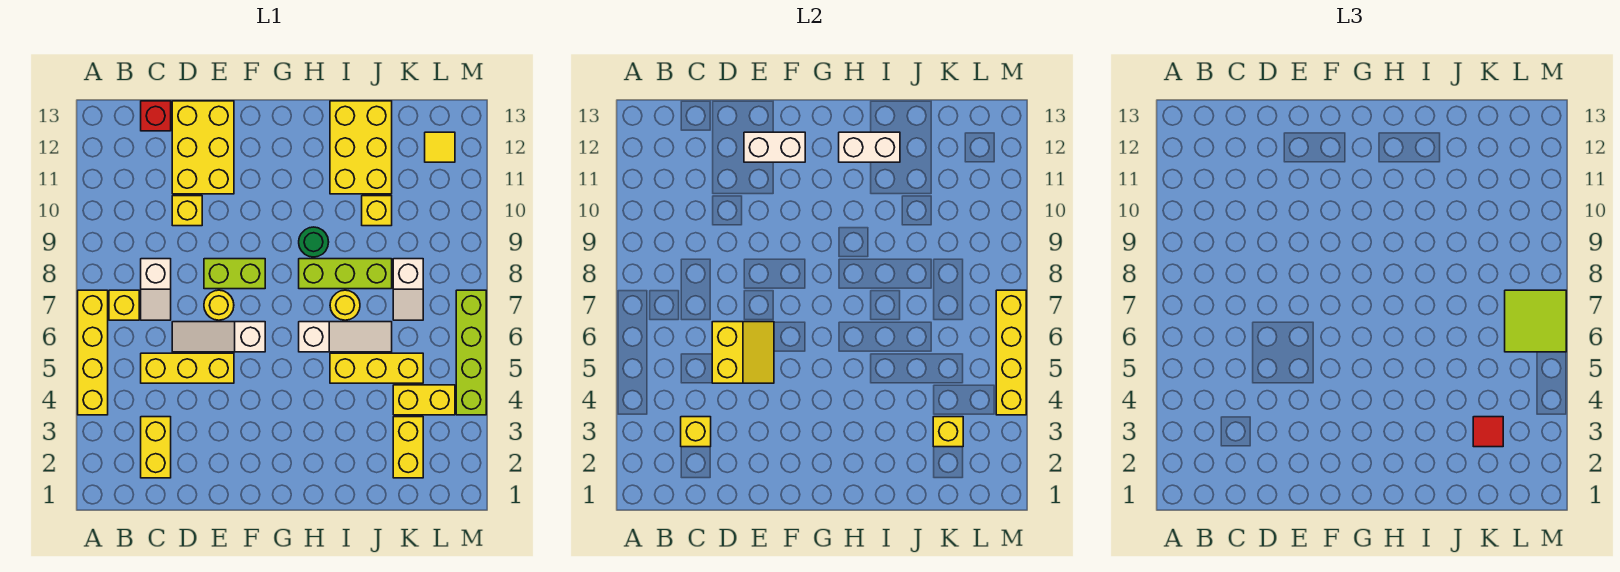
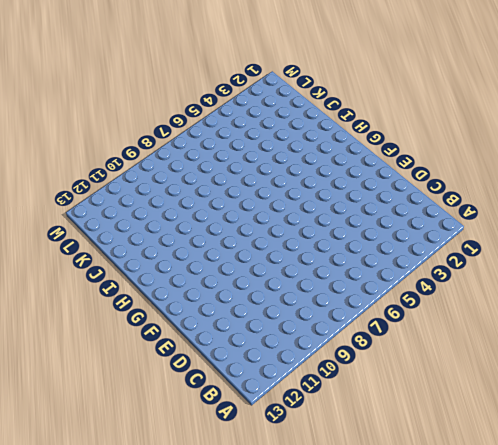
none -> yellow 1x4 brick [78,290,108,415]
none -> yellow 1x1 brick [109,290,139,320]
none -> yellow 1x2 brick [141,417,171,478]
none -> yellow 1x3 brick [141,353,234,383]

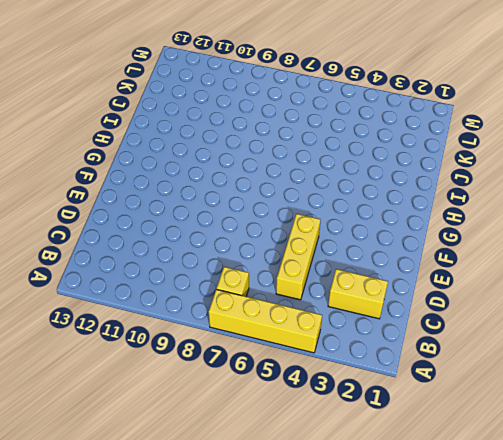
none -> white 1x2 slope [141,259,171,320]
none -> red 1x1 brick [141,101,171,131]
none -> white 1x3 slope [172,322,265,352]
none -> yellow 1x1 brick [172,196,202,226]

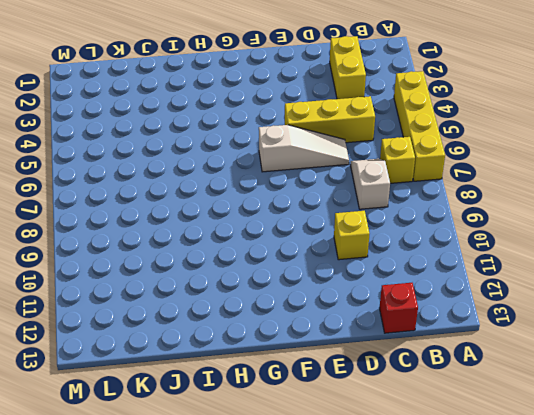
none -> yellow 2x3 brick [172,101,234,194]
none -> yellow 1x1 round brick [204,290,234,320]
none -> lime 1x2 brick [204,259,265,289]
none -> white 1x3 slope [299,322,392,352]

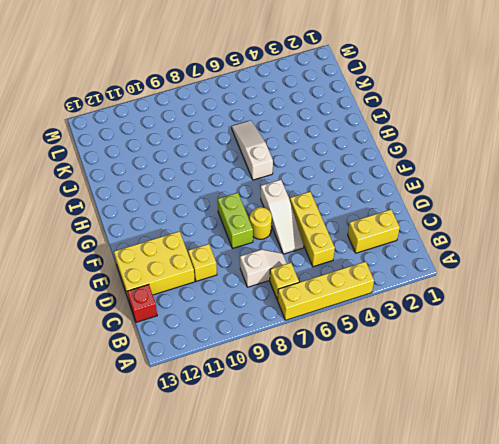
none -> lime 1x3 brick [299,259,392,289]
none -> green 1x1 round brick [299,227,329,257]
none -> yellow 1x3 brick [330,353,423,383]
none -> yellow 1x1 round brick [330,290,360,320]

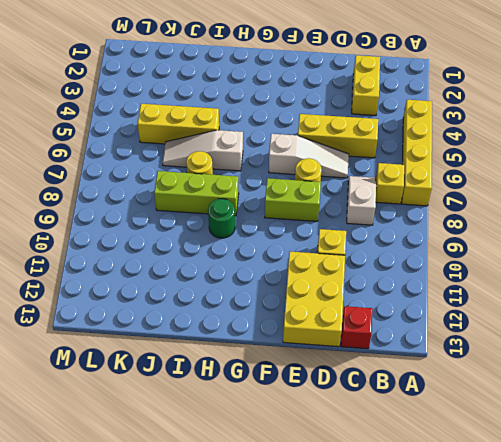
none -> yellow 2x3 brick [330,101,392,194]
none -> yellow 1x1 brick [362,196,392,226]
none -> yellow 1x2 brick [393,417,423,478]
none -> yellow 1x2 brick [393,385,455,415]

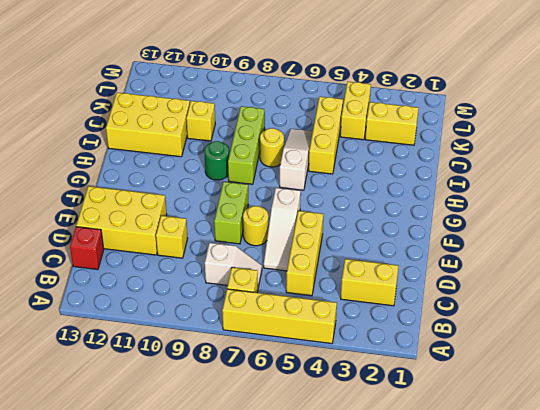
none -> white 1x2 slope [393,259,423,320]
none -> yellow 1x1 tile [425,132,455,162]
none -> lime 1x4 brick [456,290,486,415]
none -> yellow 1x1 brick [681,417,711,447]

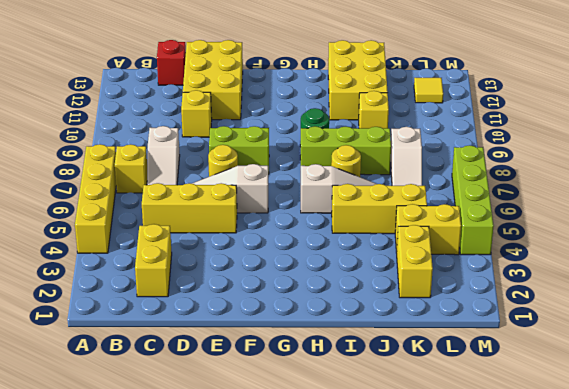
none -> yellow 1x1 brick [681,417,711,447]
none -> yellow 2x2 slope [712,322,774,383]
none -> white 1x2 brick [744,132,805,162]
none -> white 1x2 brick [839,132,900,162]

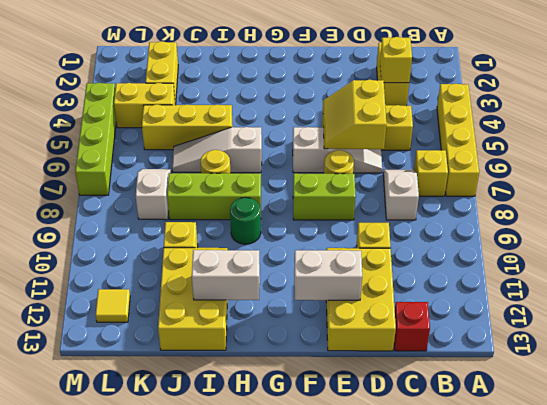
none -> yellow 1x1 brick [933,417,963,447]
none -> yellow 1x4 brick [996,290,1026,415]
none -> red 1x1 tile [1473,417,1503,447]
none -> lime 2x2 tile [1505,290,1566,352]

